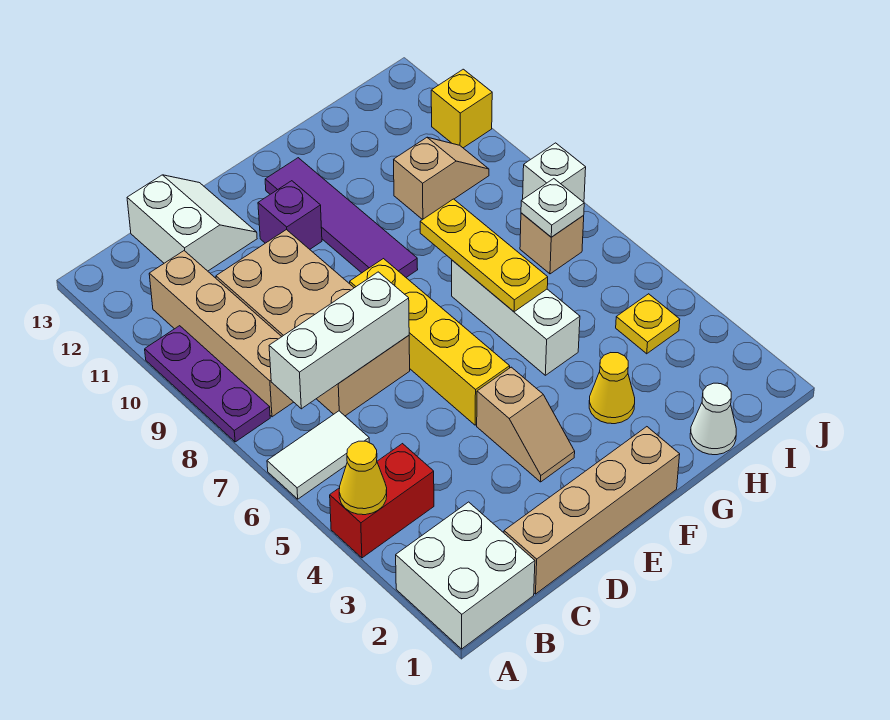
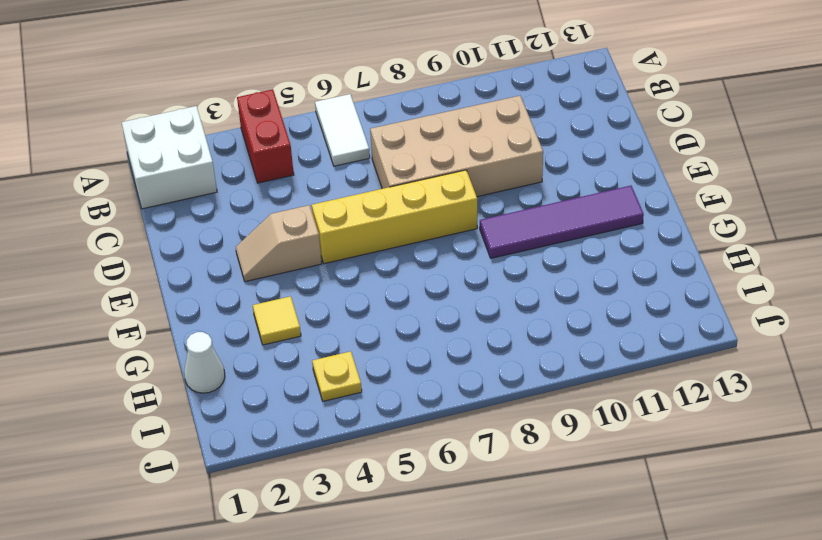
yellow 1x1 tile [253,296,301,345] -> yellow 1x1 cone [589,353,635,424]
none -> purple 1x3 plate [145,326,270,442]
none -> tan 1x4 brick [149,251,293,417]
none -> tan 1x4 brick [504,427,680,594]

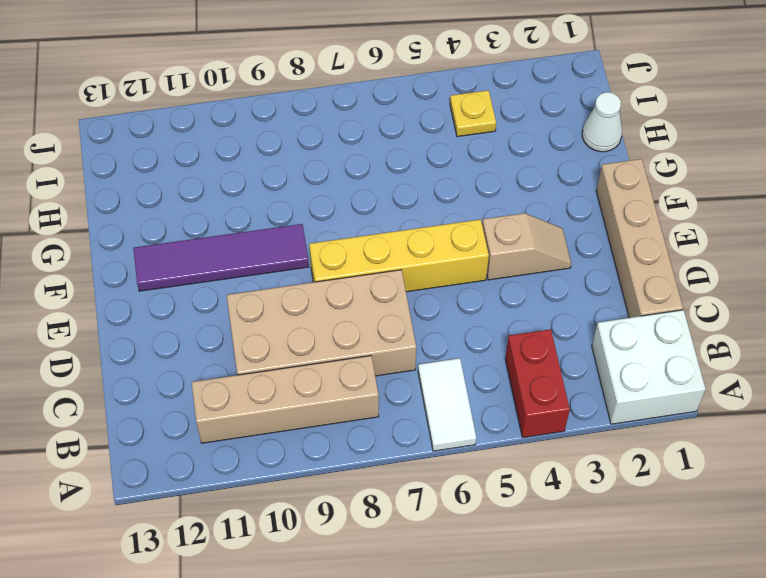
none -> purple 1x3 plate [145,326,270,442]
none -> white 2x2 slope [127,175,257,271]
none -> purple 1x1 brick [258,181,322,249]

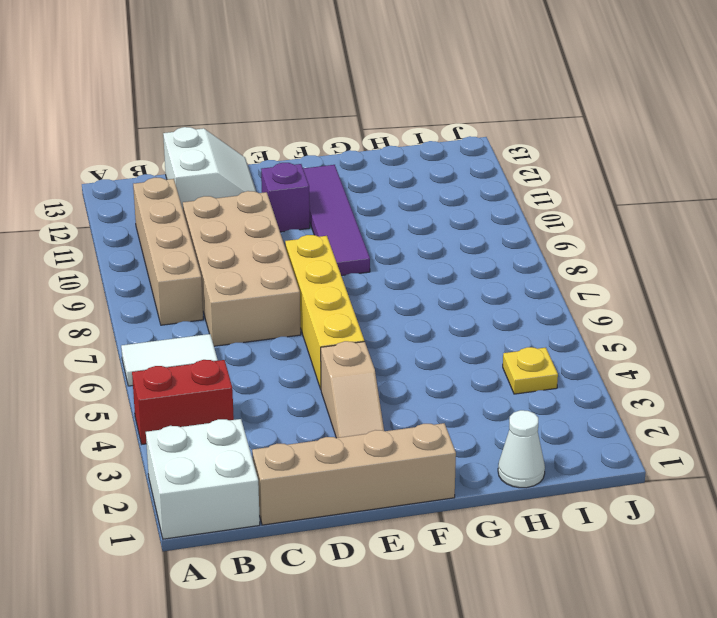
none -> purple 1x3 plate [145,326,270,442]
none -> yellow 1x1 cone [589,353,635,424]
none -> white 1x3 brick [452,260,580,375]

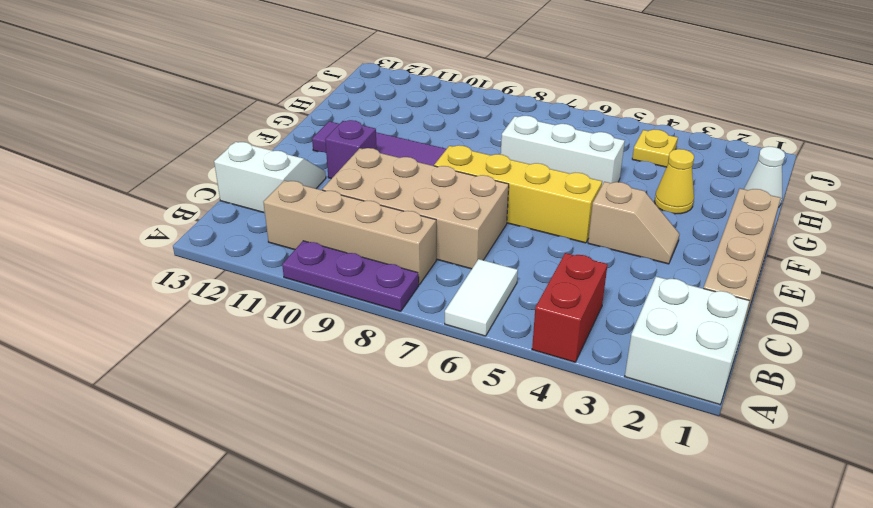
none -> tan 1x2 slope [394,137,489,220]
none -> tan 1x1 brick [520,213,584,274]
none -> white 1x1 brick [523,143,586,202]

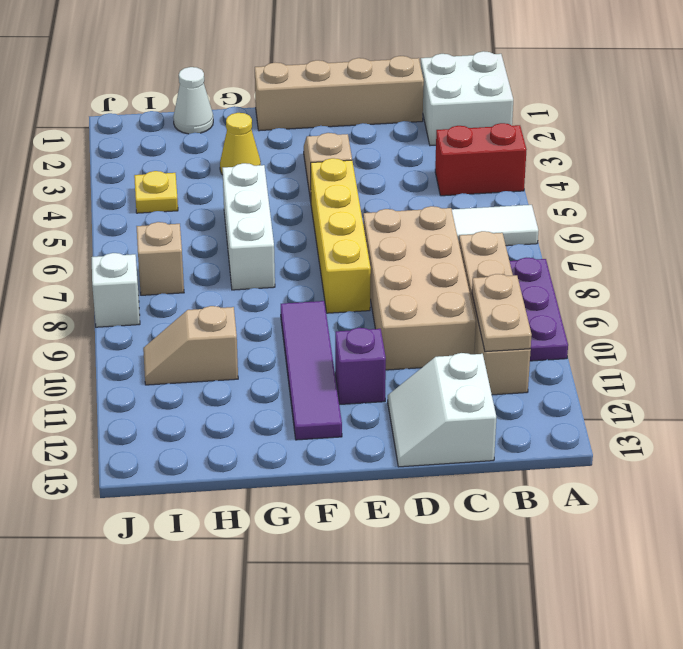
tan 1x2 plate [472,274,532,352] -> none
none -> yellow 1x1 brick [431,69,492,148]
none -> yellow 1x1 cone [339,441,387,515]
none -> white 1x3 brick [269,272,409,409]

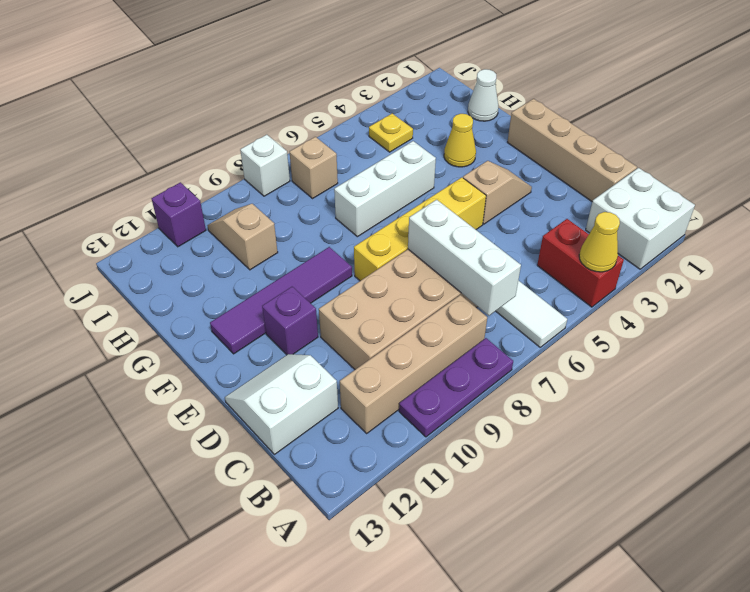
purple 1x1 brick [152,182,206,247] -> yellow 1x1 brick [431,69,492,148]
none -> yellow 1x3 plate [420,199,548,312]
none -> white 1x1 plate [521,179,584,237]

